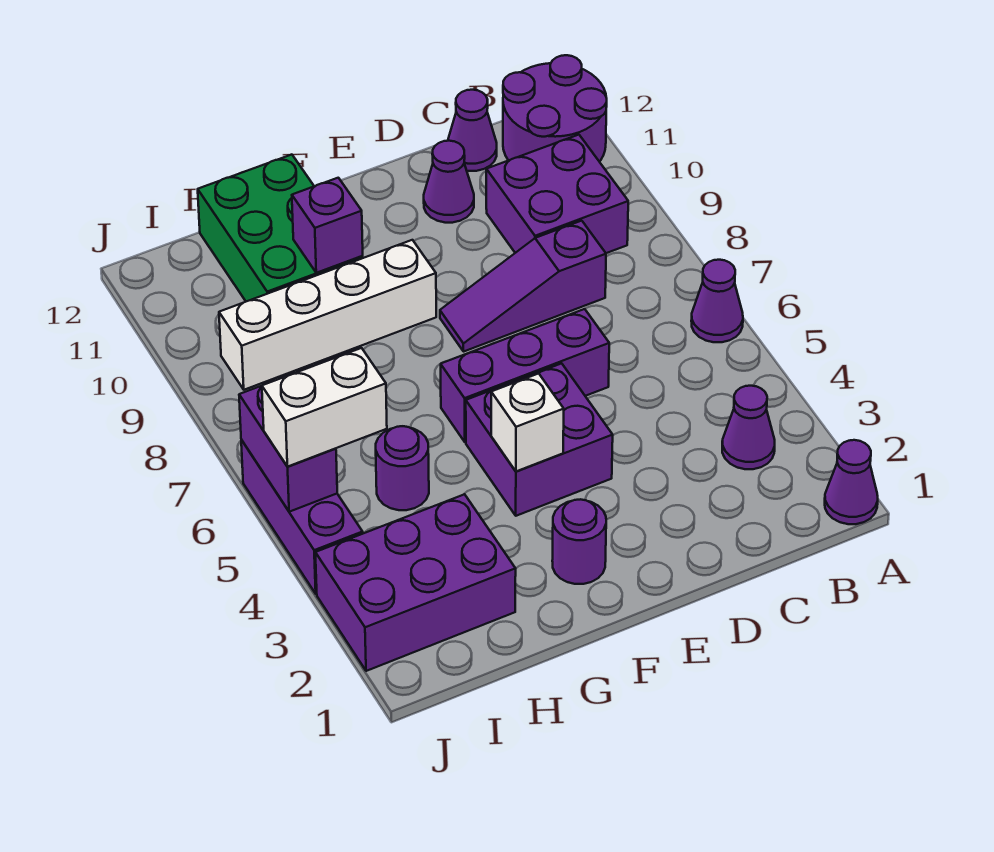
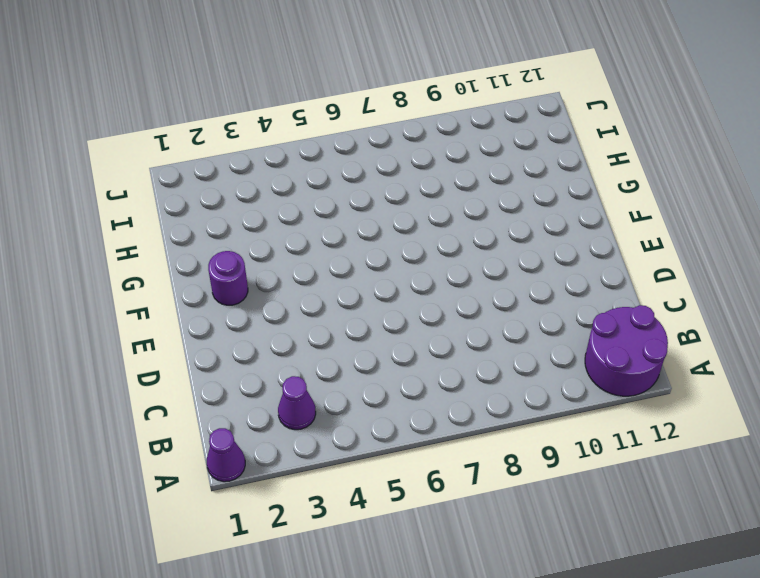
none -> purple 1x1 cone [691,260,743,342]
none -> purple 2x2 brick [486,135,628,253]
none -> purple 1x3 slope [440,221,606,351]

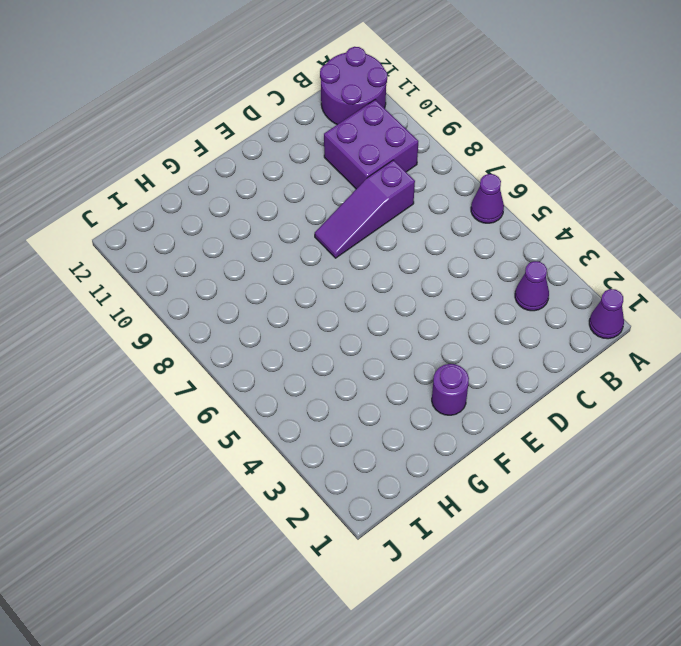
none -> purple 1x1 cone [448,90,497,171]
none -> purple 1x3 brick [441,309,609,442]
none -> purple 1x1 cone [424,141,474,223]

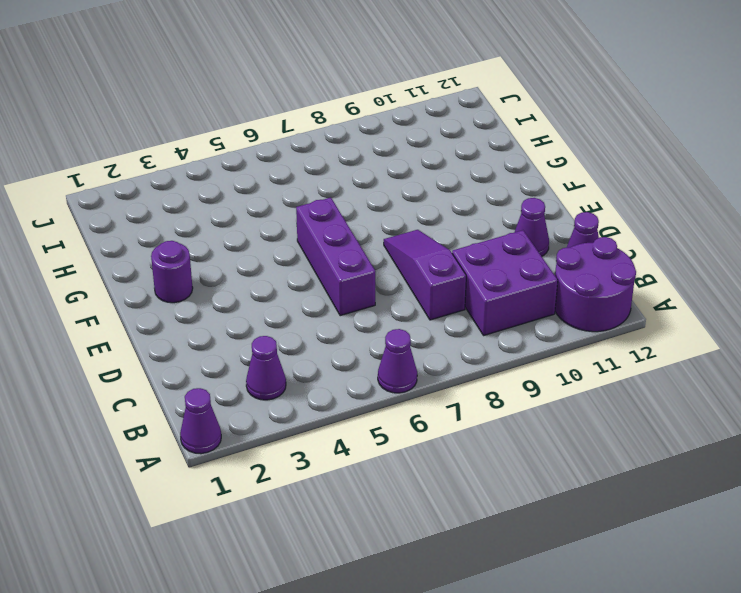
none -> purple 2x2 brick [466,363,613,516]
none -> white 1x4 brick [219,240,436,390]
none -> green 2x3 brick [198,155,363,301]

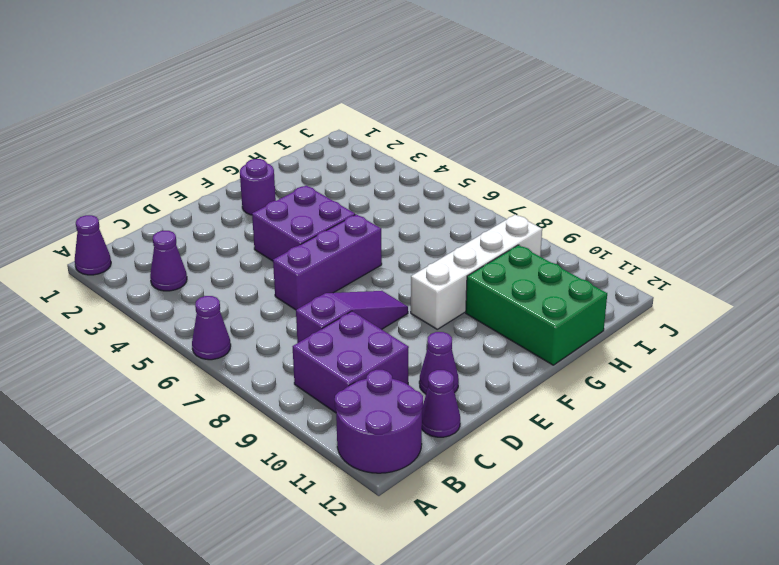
none -> purple 2x3 brick [315,494,516,671]
none -> purple 1x1 round brick [376,426,429,510]
none -> purple 1x3 brick [241,440,363,594]

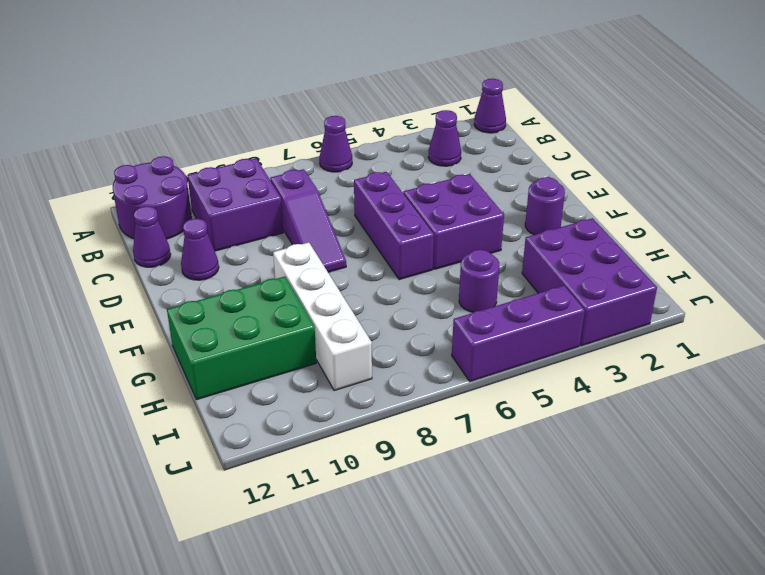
none -> white 1x1 brick [491,373,564,471]
none -> purple 1x1 brick [292,178,363,273]
none -> purple 1x2 brick [239,386,337,512]

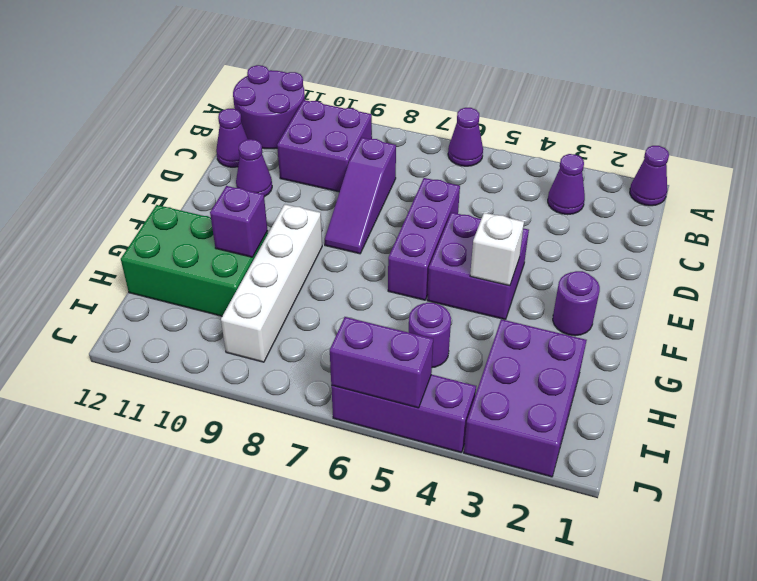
none -> white 1x2 brick [262,348,387,467]

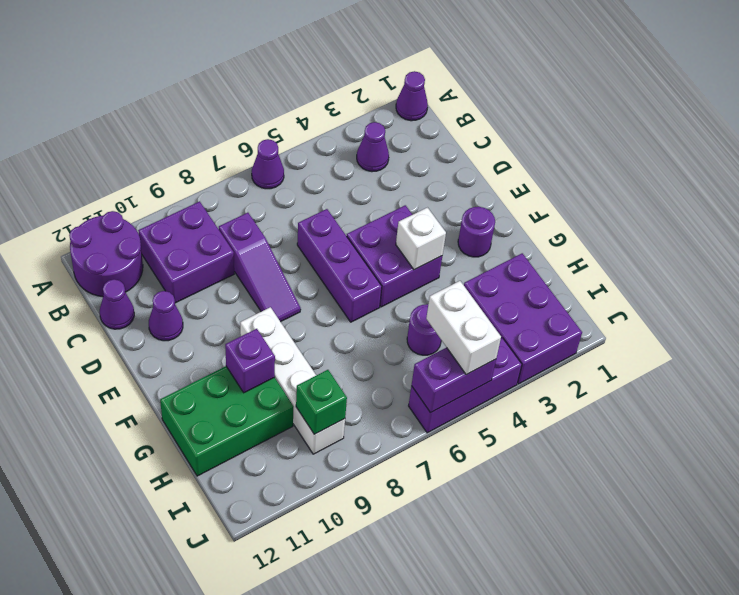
green 1x1 brick [296,370,347,434] -> none

